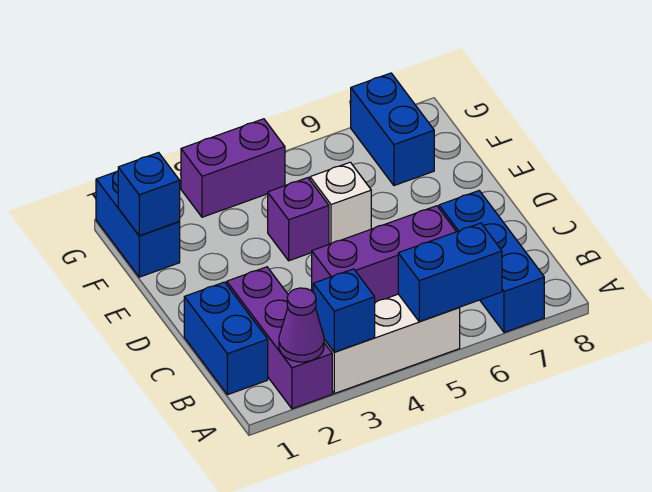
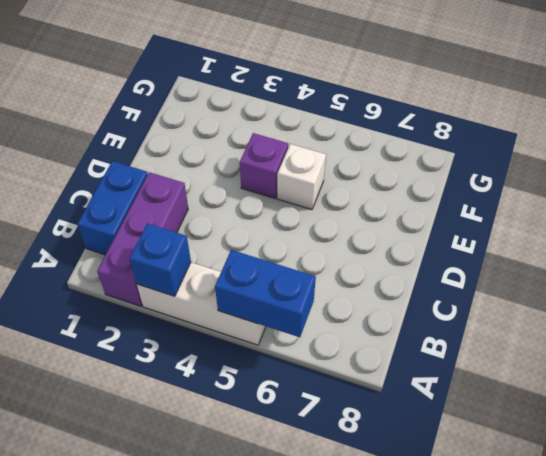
none -> blue 1x3 brick [439,191,544,333]
none -> purple 1x3 brick [312,206,456,302]
none -> blue 1x2 brick [96,171,180,277]

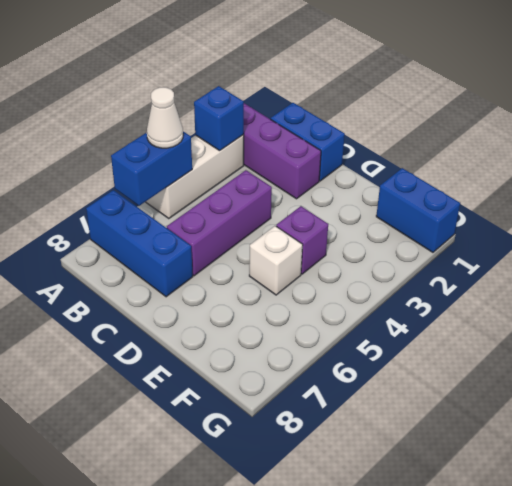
white 1x1 cone [147,87,183,148] -> none
none -> blue 1x2 brick [351,73,434,186]
none -> purple 1x2 brick [181,119,285,217]
none -> purple 1x1 cone [279,288,324,362]

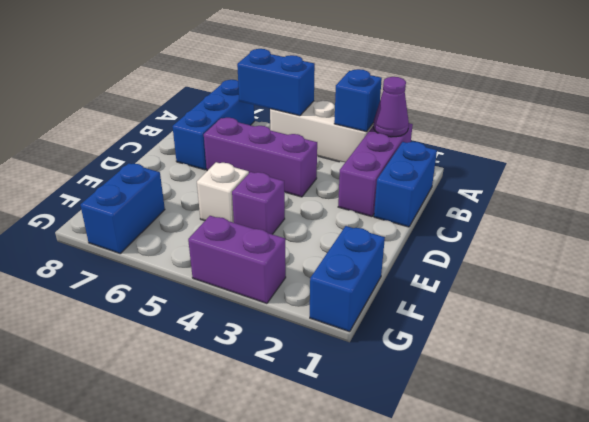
none -> blue 1x1 brick [118,153,180,236]

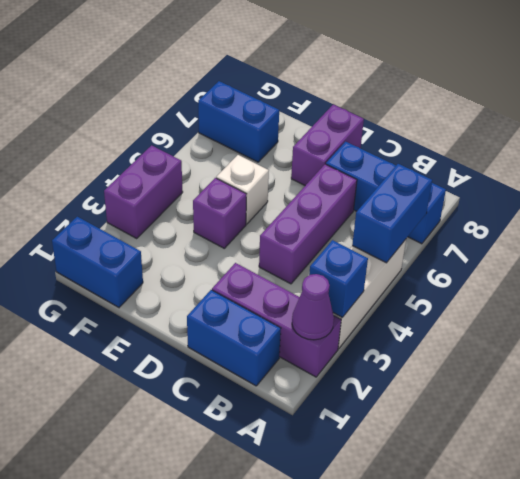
purple 1x2 brick [291,105,364,185] -> none
none -> blue 1x1 brick [118,153,180,236]

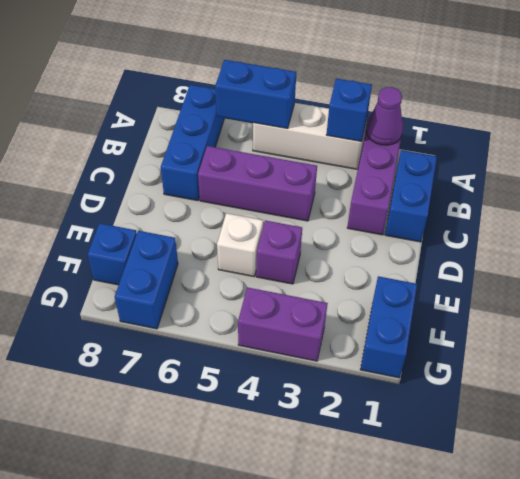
blue 1x1 brick [87,223,137,285] -> blue 1x1 brick moved to [118,153,180,236]

